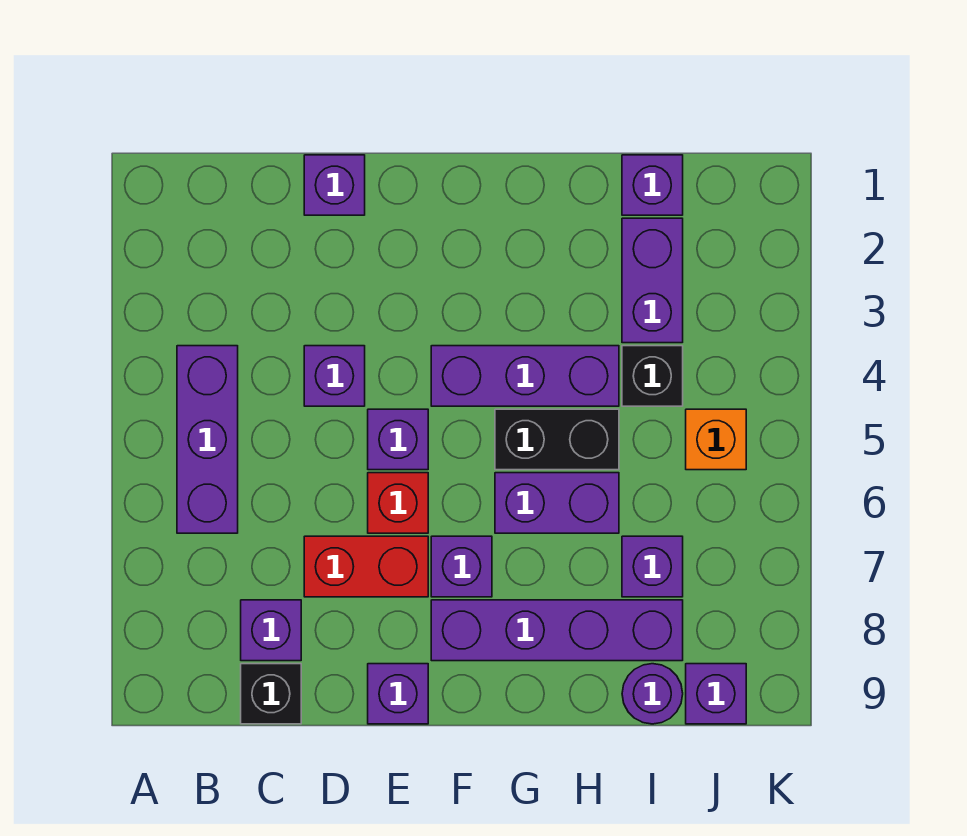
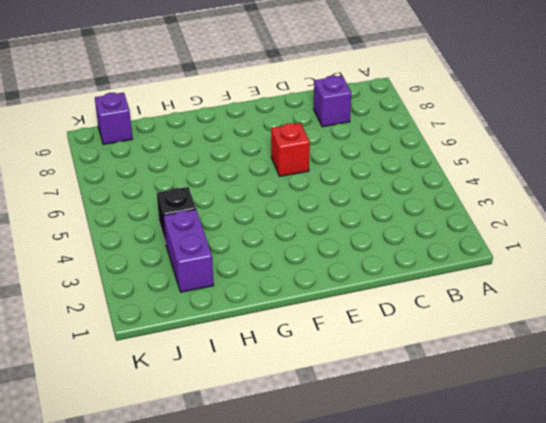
none -> purple 1x3 brick [177,346,238,533]
none -> black 1x1 brick [241,664,301,724]
none -> purple 1x1 brick [304,155,365,215]

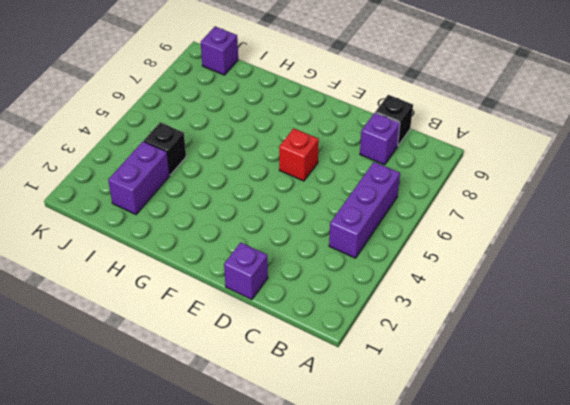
none -> purple 1x1 brick [304,346,365,406]
none -> red 1x2 brick [304,536,428,597]
none -> purple 1x1 brick [368,409,428,470]

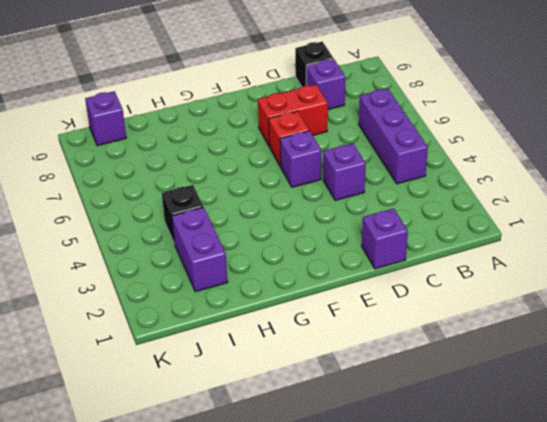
none -> purple 1x1 brick [368,664,428,724]
none -> purple 1x3 brick [431,346,619,406]
none -> purple 1x1 brick [431,536,492,597]

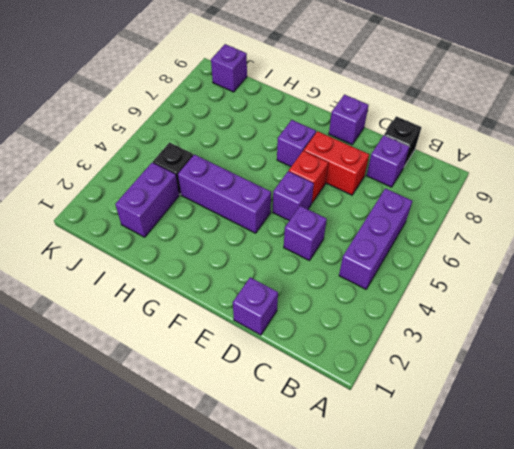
none -> purple 1x4 brick [431,600,683,661]
none -> black 1x2 brick [495,409,619,470]
none -> purple 1x2 brick [495,473,619,533]

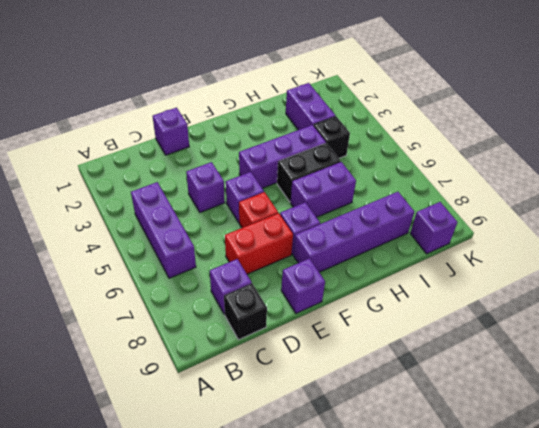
none -> purple 1x1 brick [622,155,683,215]
none -> purple 1x1 brick [622,536,683,597]
none -> purple 1x1 round brick [622,664,683,724]

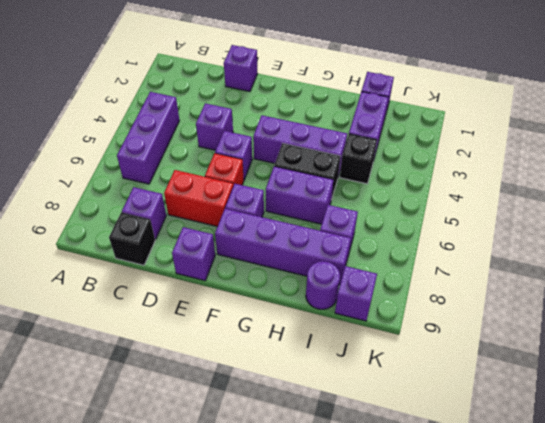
none -> orange 1x1 brick [686,409,746,470]

